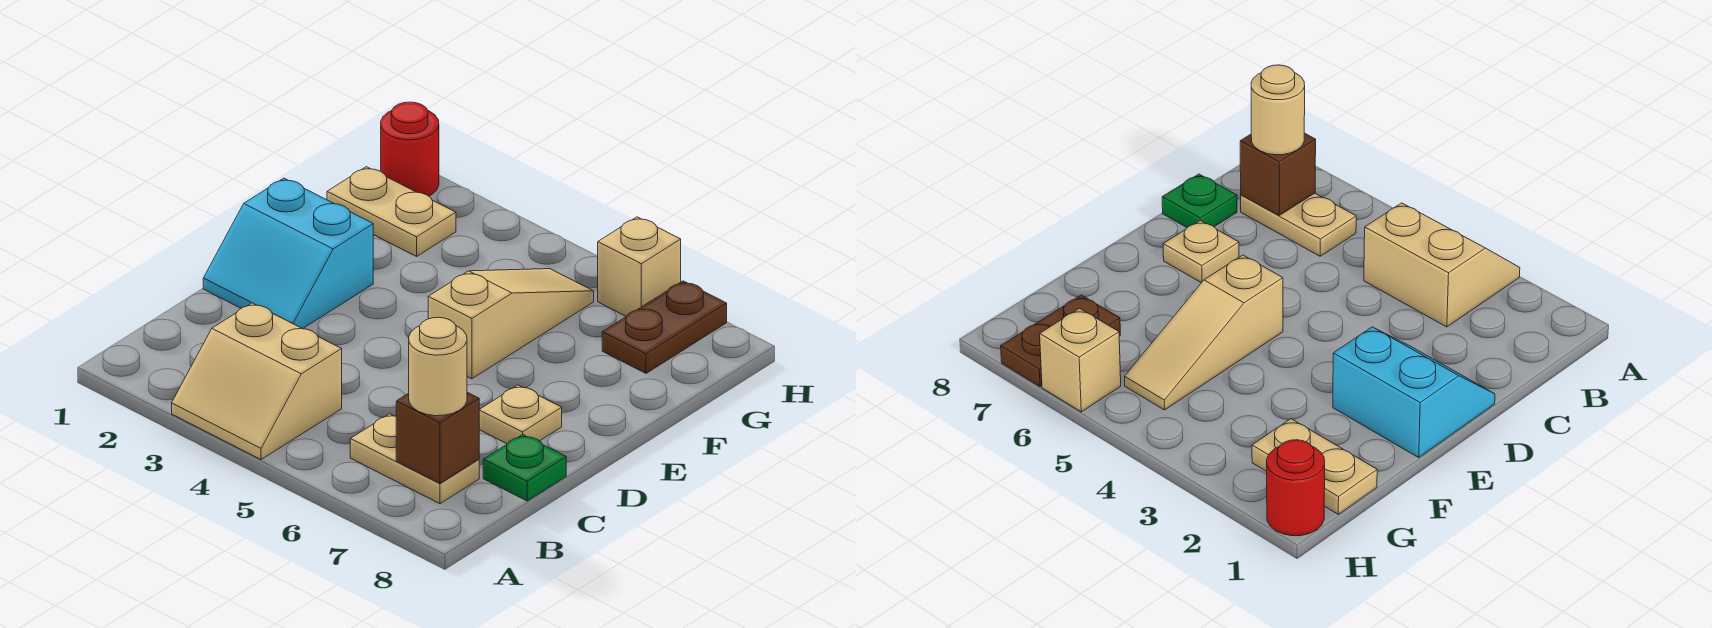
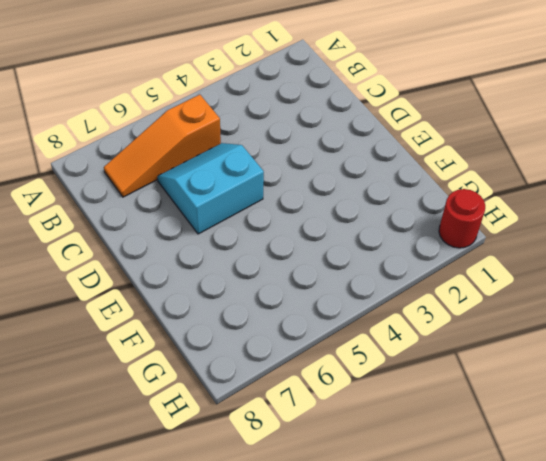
orange 1x3 slope [104,95,221,197] -> tan 1x2 plate [350,414,479,504]
cyan 2x2 slope [157,143,264,234] -> cyan 2x2 slope moved to [203,178,373,329]
none -> tan 2x2 slope [172,303,342,460]
none -> green 1x1 plate [483,435,566,501]
none -> tan 1x1 plate [479,385,562,444]

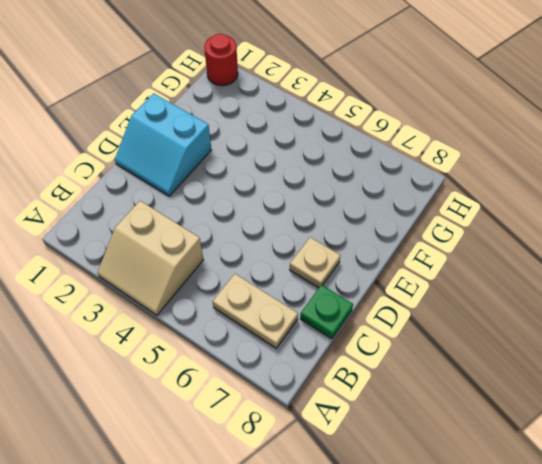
none -> tan 1x3 slope [428,269,594,379]
none -> tan 1x2 plate [327,167,456,256]
none -> brown 1x2 plate [602,281,727,373]

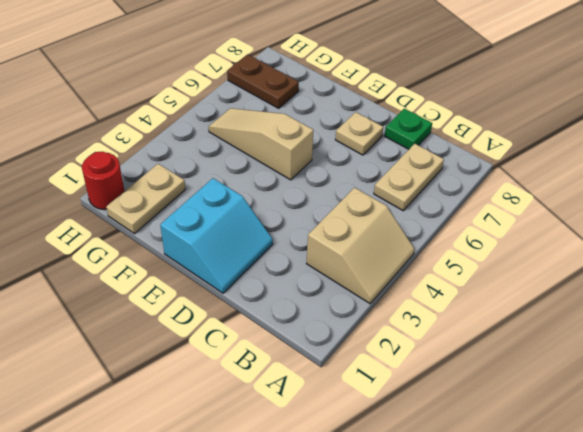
none -> tan 1x1 brick [598,217,681,316]
none -> brown 1x1 brick [396,392,479,483]
none -> tan 1x1 round brick [409,317,467,416]

